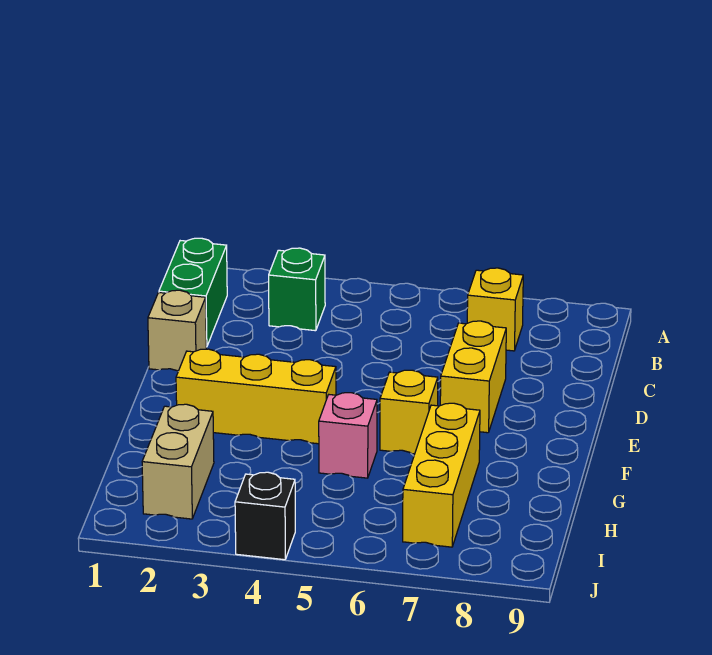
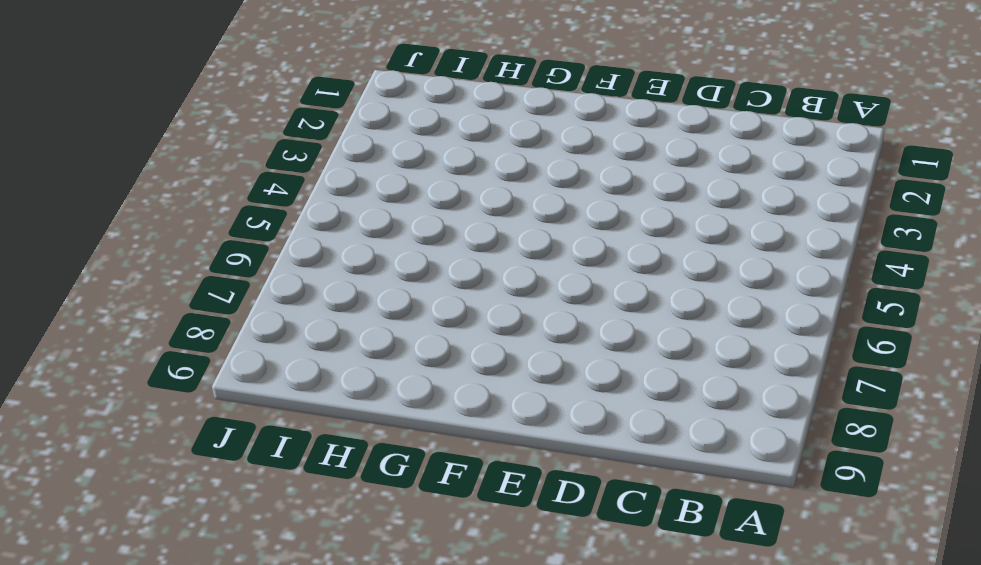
none -> green 1x2 brick [159,238,227,347]
none -> green 1x1 brick [269,248,325,331]

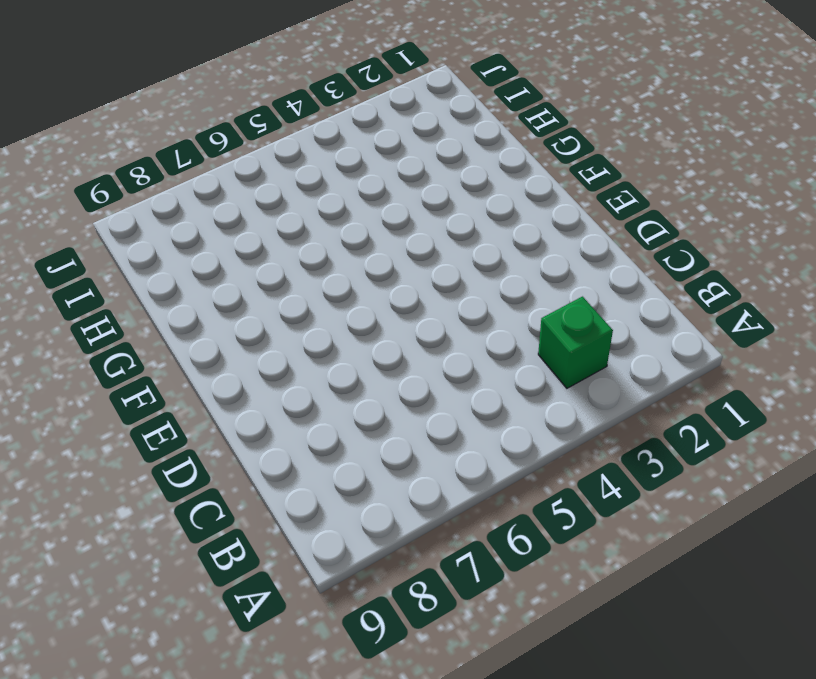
none -> green 1x2 brick [159,238,227,347]
none -> yellow 1x1 brick [467,268,523,351]

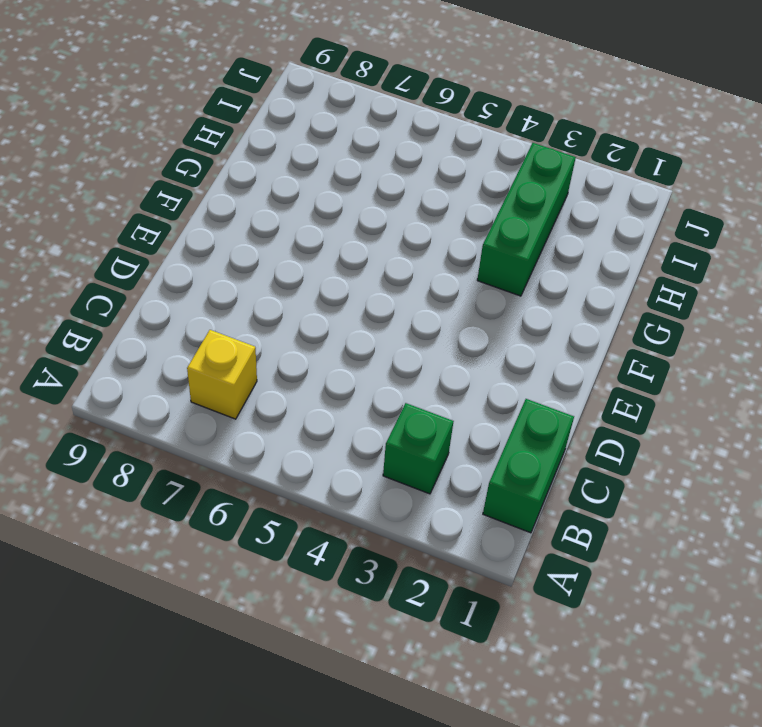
green 1x3 brick [477,143,576,296] -> none
none -> tan 1x1 brick [148,290,206,371]
none -> yellow 1x2 brick [440,321,506,433]

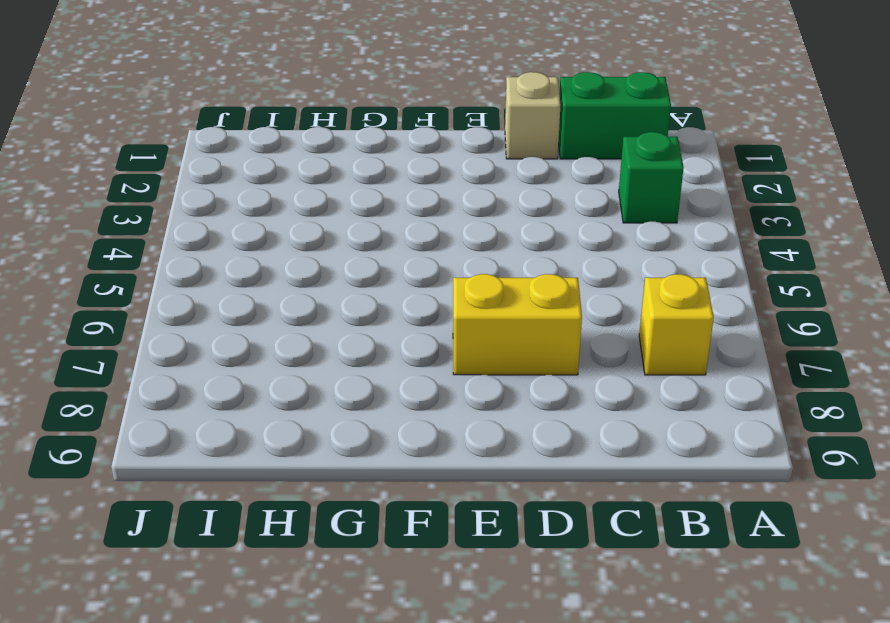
none -> yellow 1x3 brick [176,349,336,444]
none -> yellow 1x1 brick [380,370,438,454]

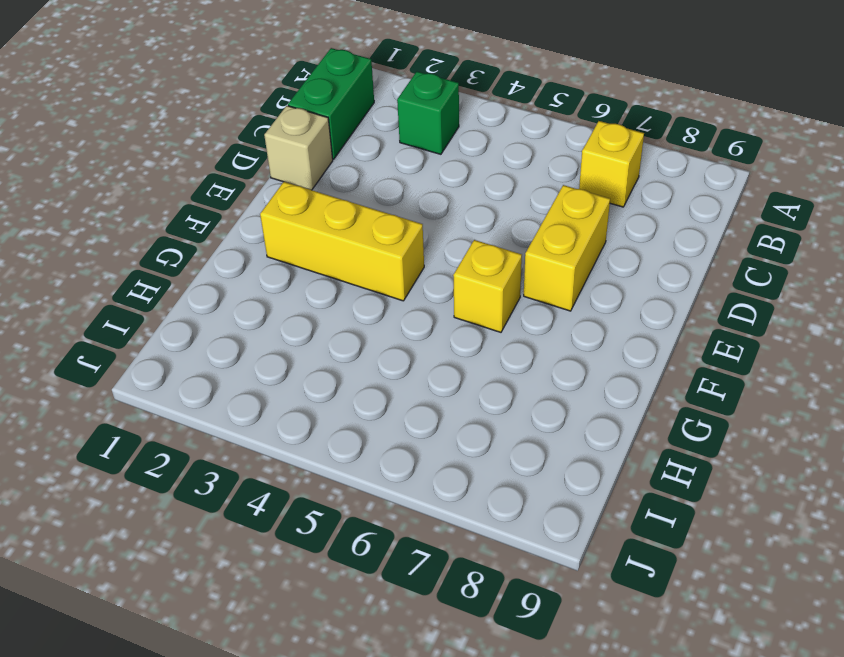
none -> pink 1x1 brick [319,393,377,478]
none -> yellow 1x3 brick [403,403,480,547]

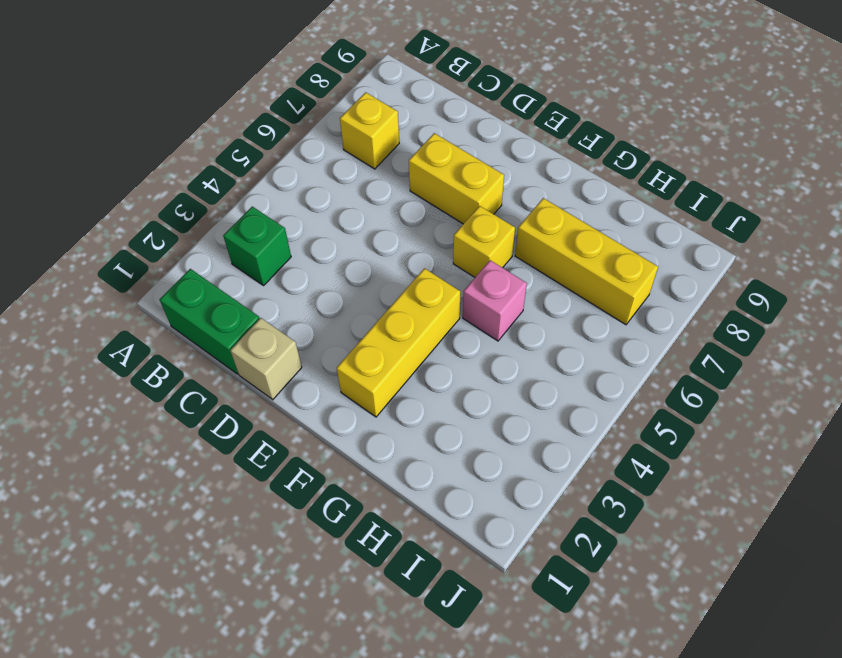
none -> tan 1x2 brick [142,404,214,519]
none -> black 1x1 brick [235,472,295,560]

